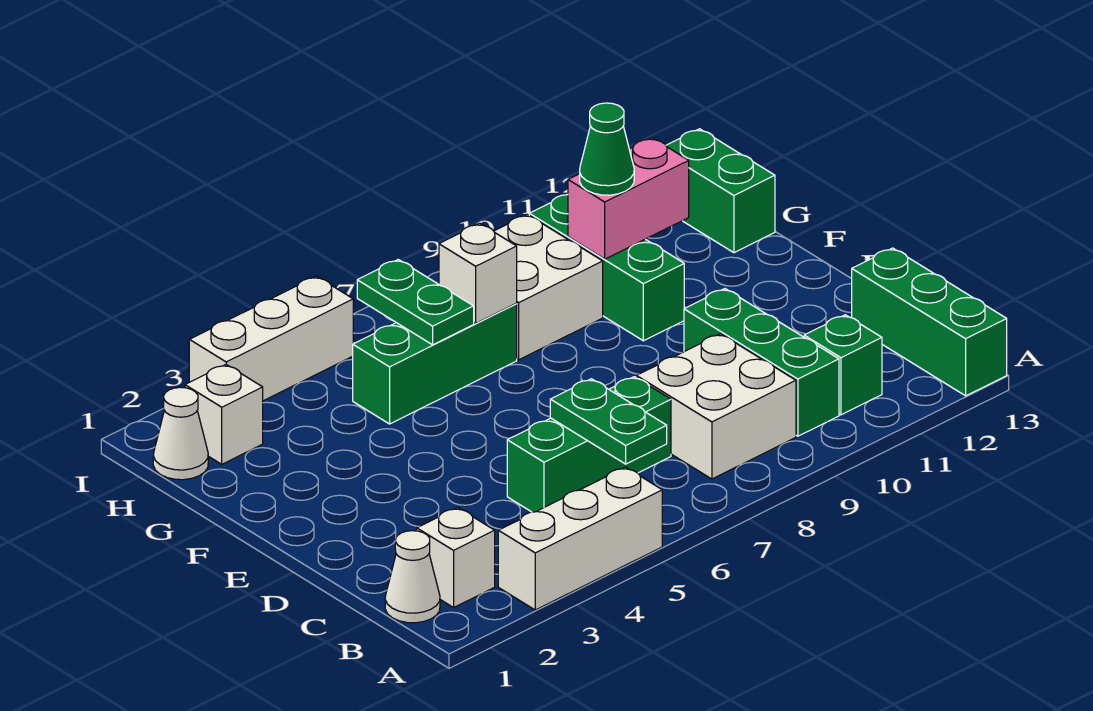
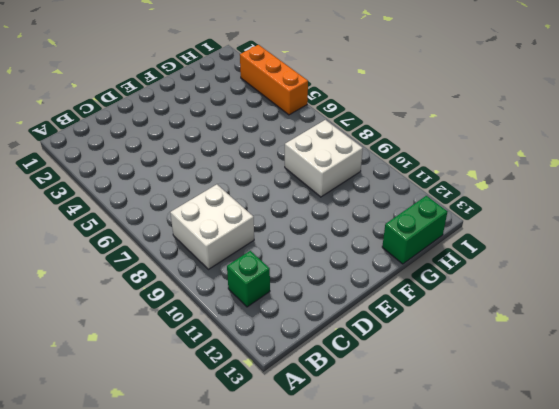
orange 1x3 brick [240,45,308,115] -> white 1x3 brick [189,276,353,401]
none -> white 1x3 brick [498,467,662,610]
none -> green 1x3 brick [852,248,1007,396]
none -> white 1x1 cone [385,531,440,623]

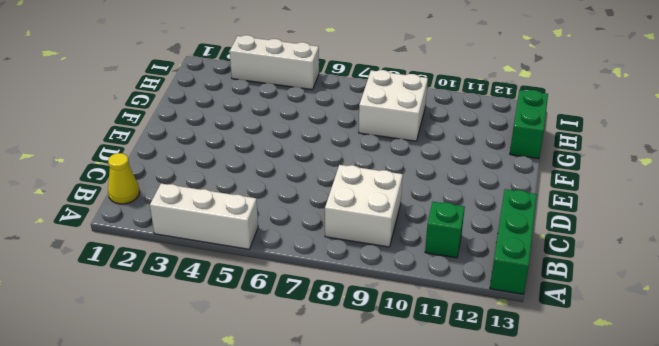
yellow 1x1 cone [108,153,140,204] -> white 1x1 cone [385,531,440,623]
none -> white 1x1 brick [417,508,495,607]
none -> green 1x3 brick [684,289,839,436]
none -> green 1x3 brick [507,377,671,512]

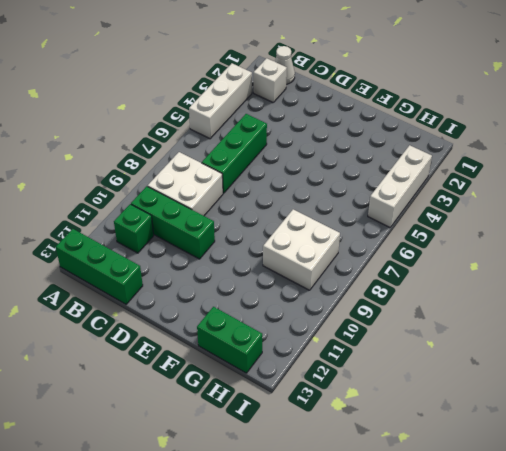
none -> green 1x3 brick [529,195,684,341]
none -> green 1x3 brick [353,304,517,424]
none -> white 1x1 cone [153,387,208,480]

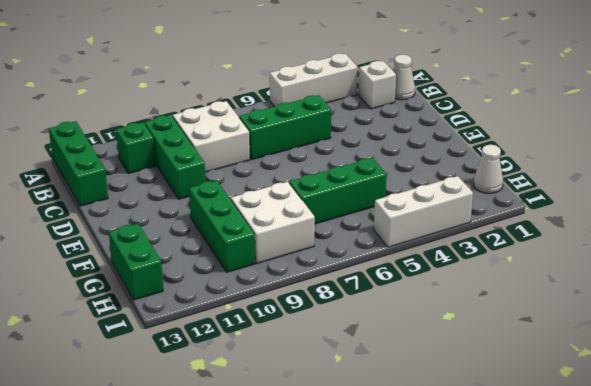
none -> white 1x1 brick [185,365,263,464]
none -> green 1x2 plate [550,379,667,464]
none -> green 1x2 plate [357,260,474,345]

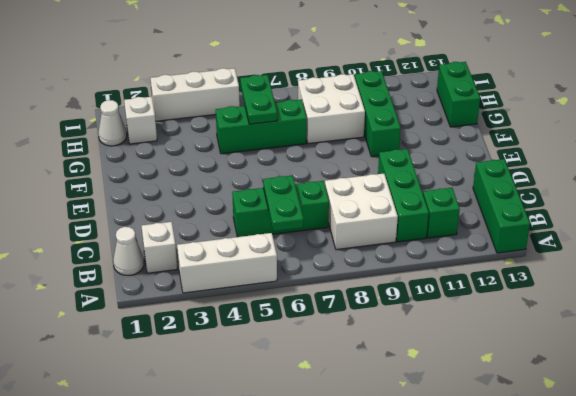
none -> white 1x1 brick [439,223,517,323]
none -> pink 1x2 brick [568,138,689,259]
none -> green 1x1 cone [580,103,634,195]

